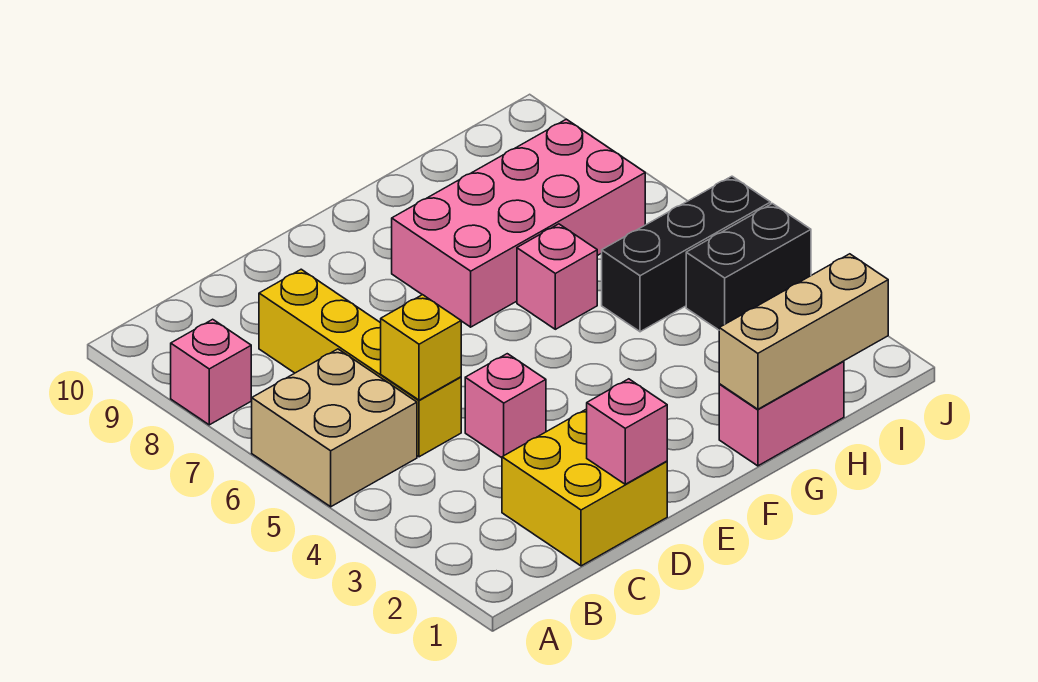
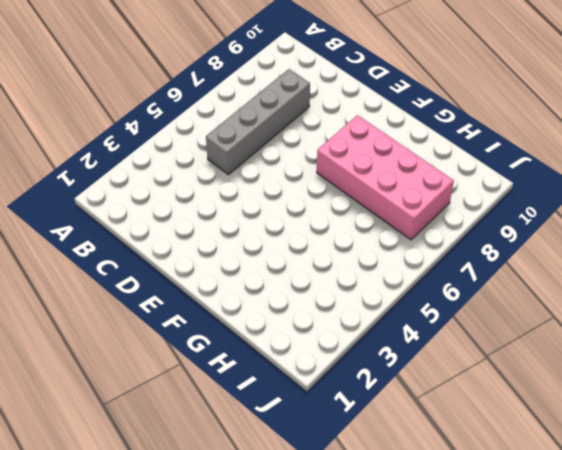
grey 1x4 brick [206,69,310,175] -> yellow 1x4 brick [259,269,461,457]
none -> tan 2x2 brick [252,349,417,507]
none -> pink 1x1 brick [171,319,251,425]
none -> yellow 2x2 brick [502,409,667,566]

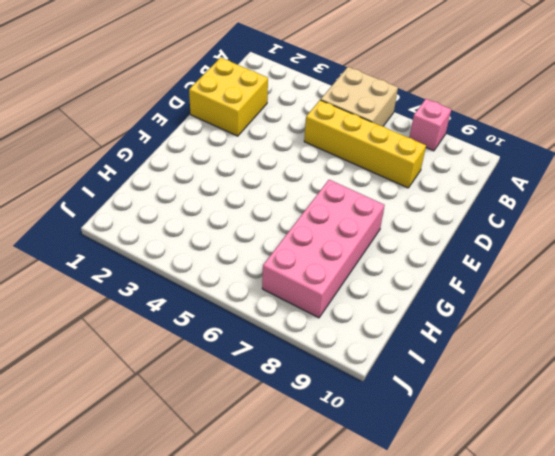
none -> pink 1x1 brick [465,354,546,458]
none -> pink 1x2 brick [719,361,844,466]
none -> pink 1x1 brick [517,224,597,329]

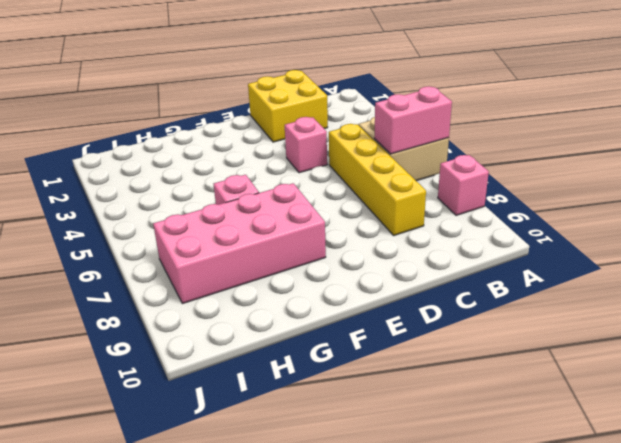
pink 1x2 brick [374,86,452,154] -> pink 1x2 brick moved to [719,361,844,466]
none -> black 1x3 brick [602,176,771,332]
none -> black 1x2 brick [686,204,811,330]
none -> yellow 1x1 brick [381,295,461,400]

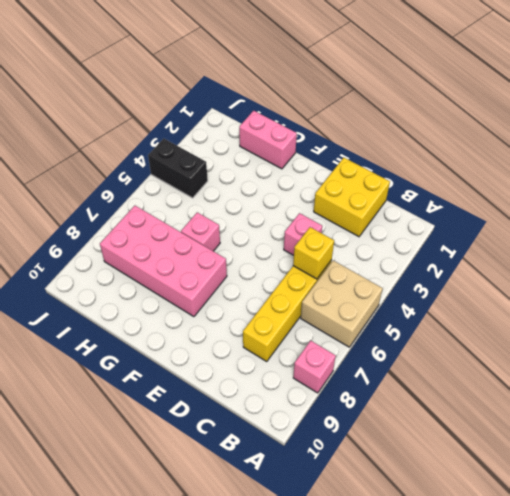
none -> black 1x3 brick [602,176,771,332]
none -> pink 1x1 brick [587,379,667,484]
none -> tan 1x3 brick [719,254,888,409]

